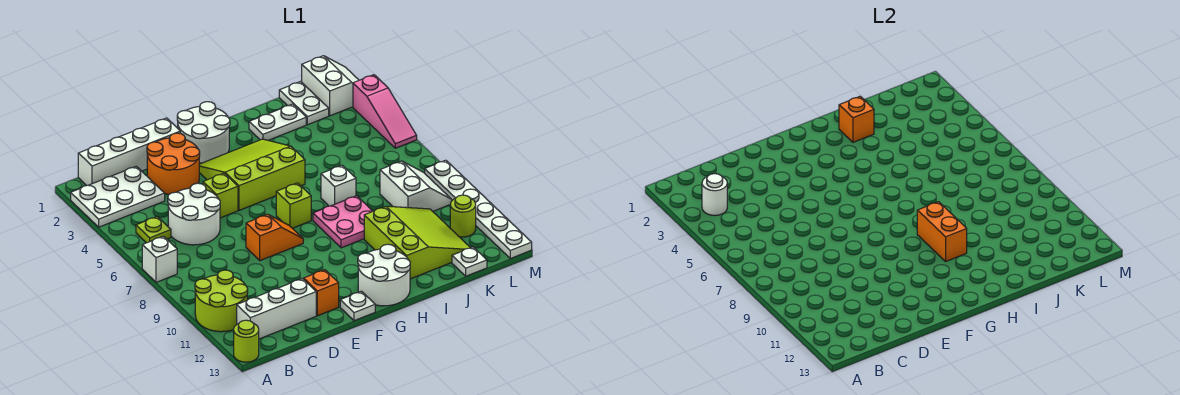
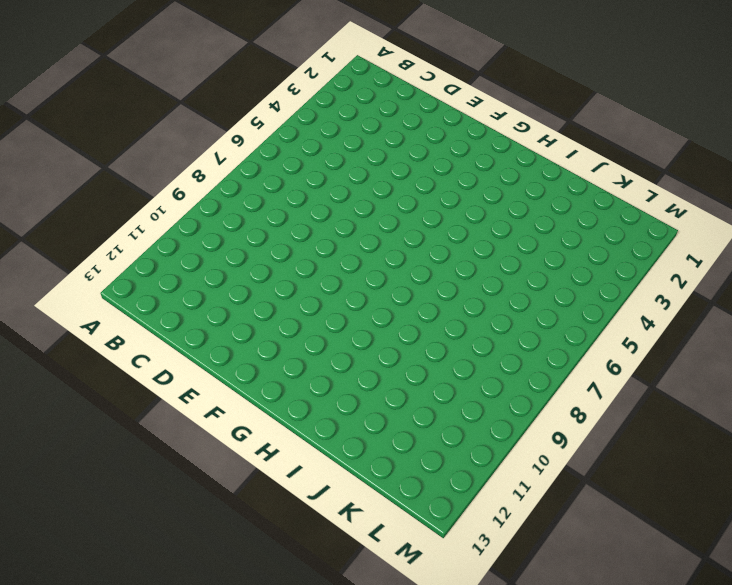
none -> white 2x3 plate [71,166,165,227]
none -> white 1x1 brick [142,236,177,282]
none -> lime 2x2 round brick [195,270,248,332]
none -> lime 1x1 round brick [234,320,259,362]

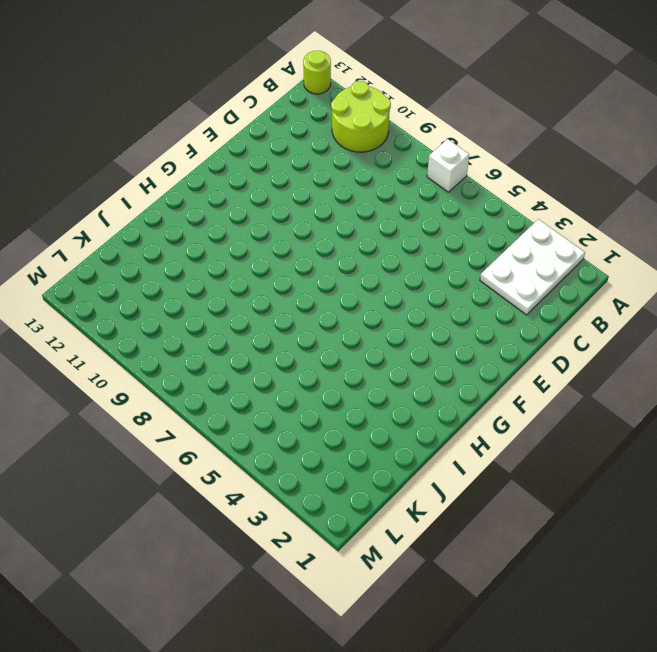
none -> white 1x4 brick [78,118,180,186]
none -> lime 1x1 plate [136,217,171,243]
none -> white 1x3 brick [237,279,316,339]
none -> white 2x2 round brick [168,183,220,245]

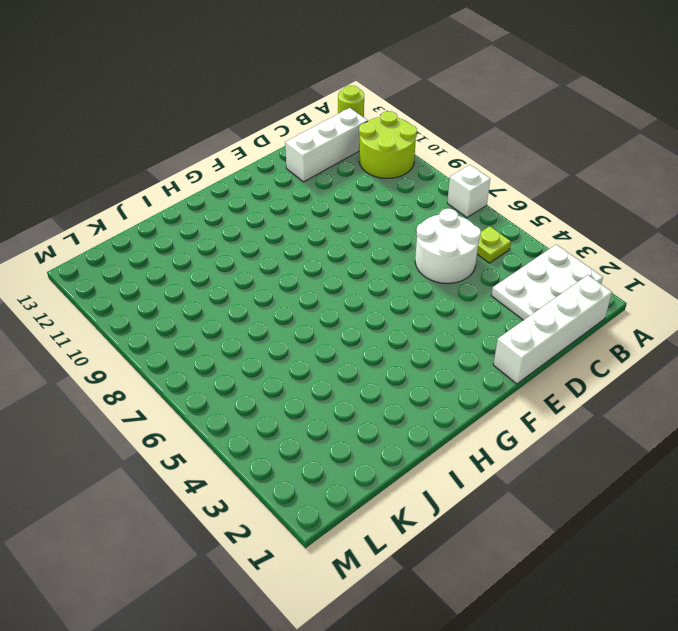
none -> orange 2x2 round brick [147,133,200,194]
none -> lime 1x1 brick [203,173,238,218]
none -> orange 1x2 slope [246,214,303,261]
none -> orange 1x1 brick [304,270,339,316]

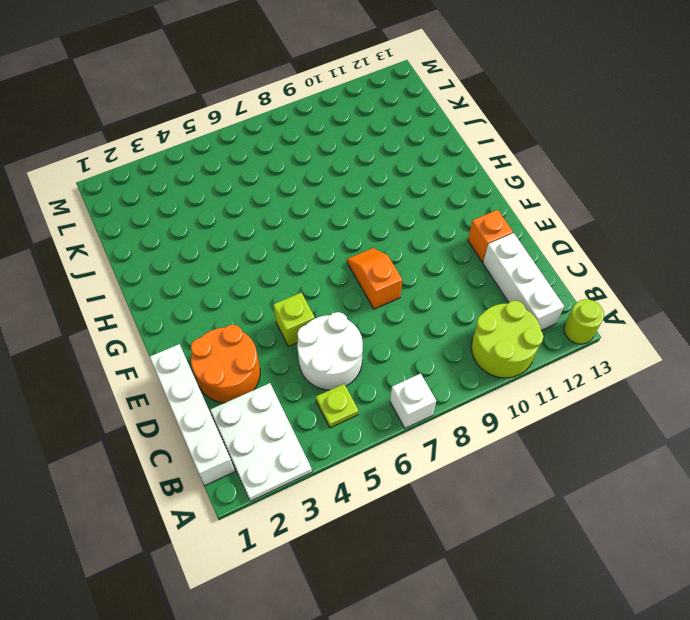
none -> white 2x2 round brick [177,102,230,163]
none -> lime 3x3 slope [199,139,305,210]
none -> white 1x1 plate [340,291,375,321]
none -> lime 1x1 brick [276,183,311,228]

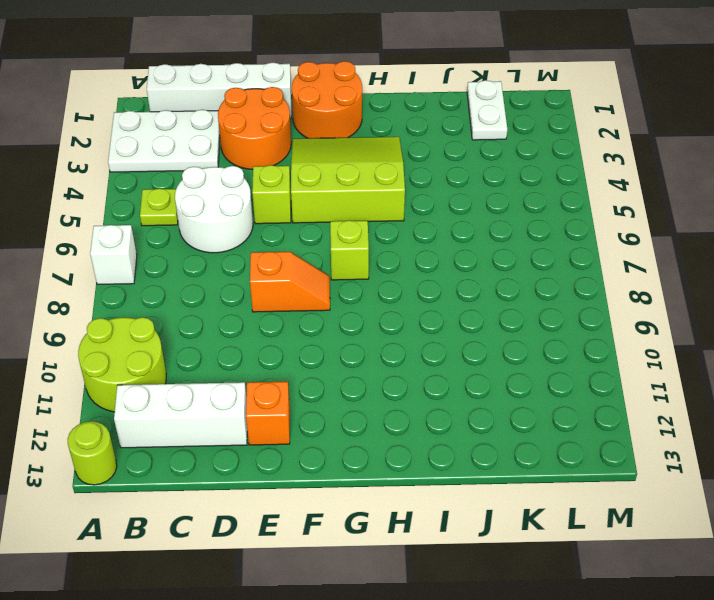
orange 2x2 round brick [292,61,362,138] -> white 2x2 round brick [177,102,230,163]
none -> white 1x1 plate [340,291,375,321]
none -> white 2x2 round brick [358,244,410,306]
none -> pink 2x2 plate [313,196,373,248]
none -> white 1x2 plate [249,104,306,140]

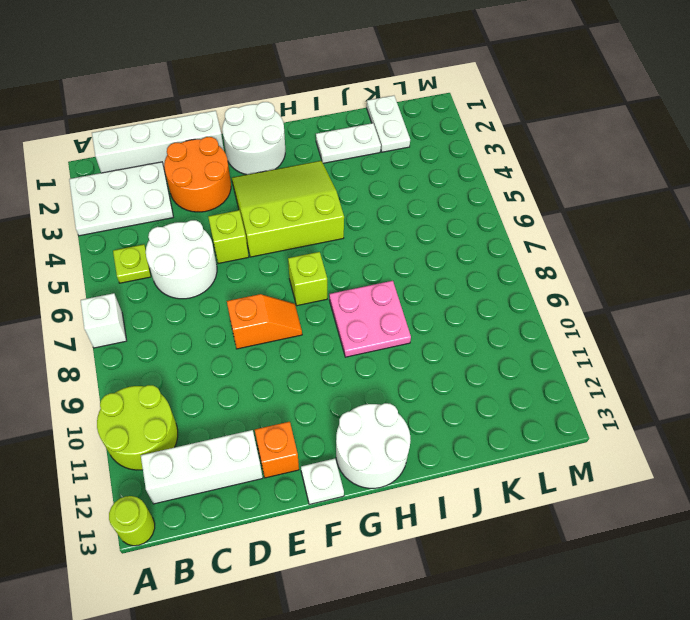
none -> white 1x1 brick [321,165,356,206]
none -> lime 3x3 slope [364,206,470,279]
none -> white 2x2 slope [380,161,452,211]
none -> white 1x1 plate [452,247,487,276]

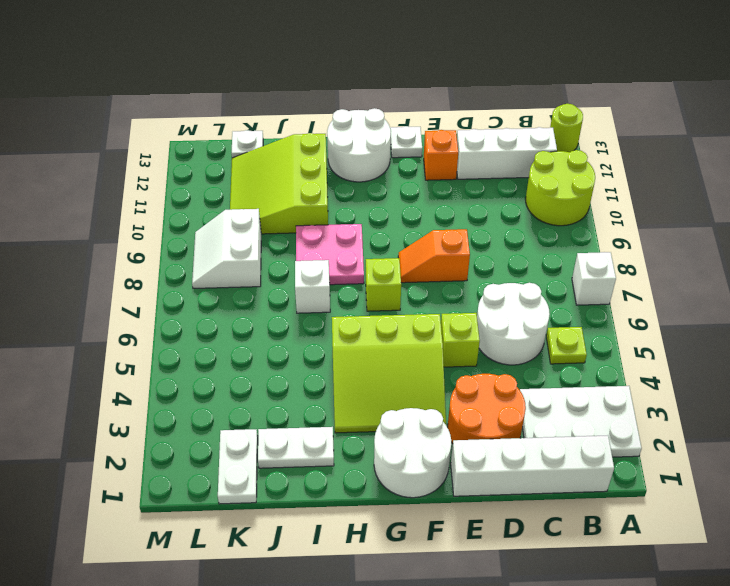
none -> white 2x2 slope [302,56,359,116]
none -> lime 1x1 round brick [450,195,476,237]
none -> pink 1x3 slope [353,75,417,148]
none -> white 1x6 plate [425,160,532,259]

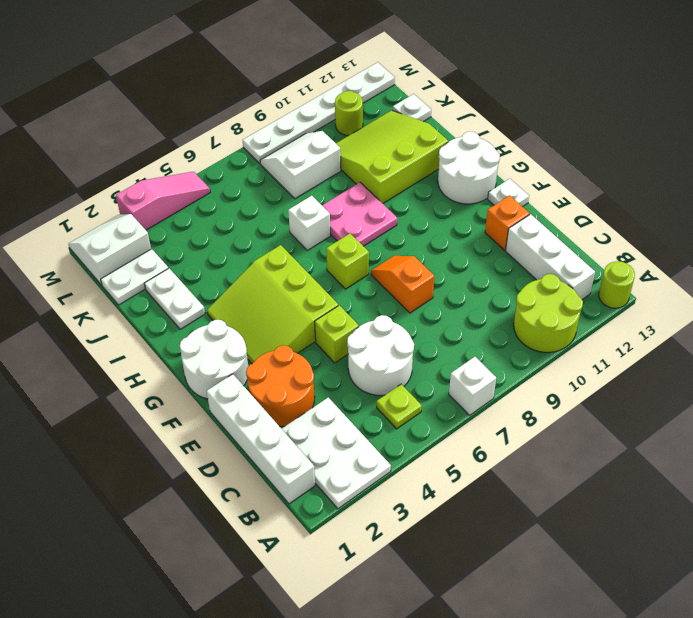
none -> white 1x1 round brick [702,174,727,215]
none -> orange 1x2 brick [917,202,967,261]
none -> orange 1x1 brick [839,96,874,142]

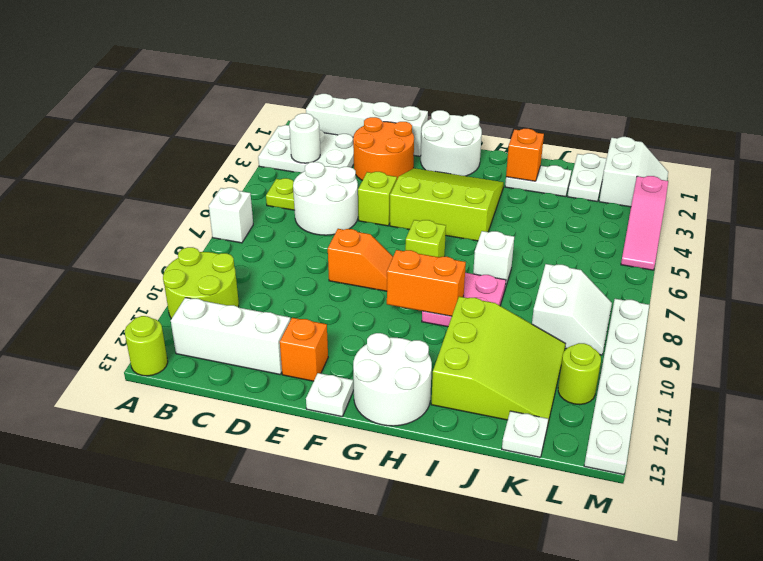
orange 1x2 brick [387,250,466,316] -> orange 1x2 brick turned to [917,202,967,261]

